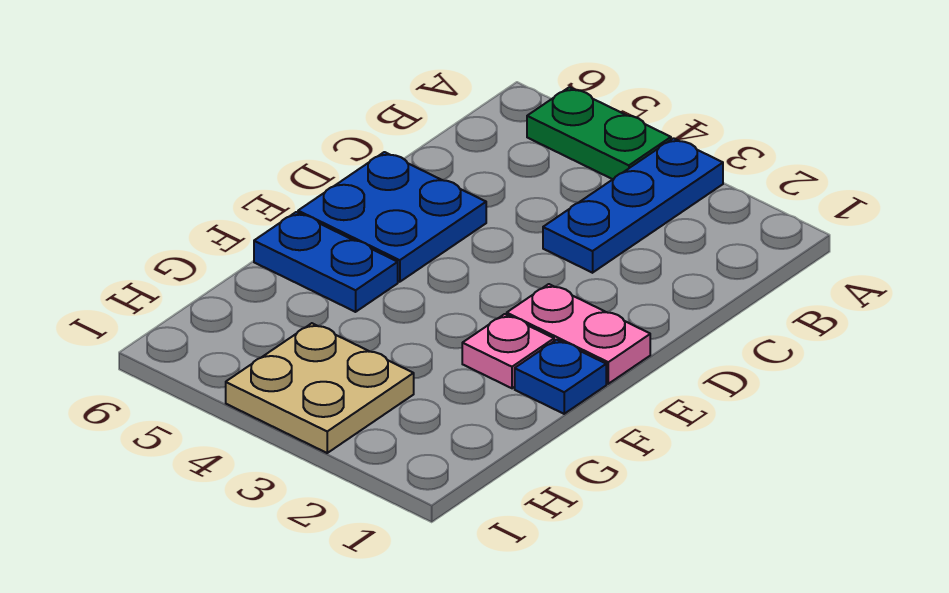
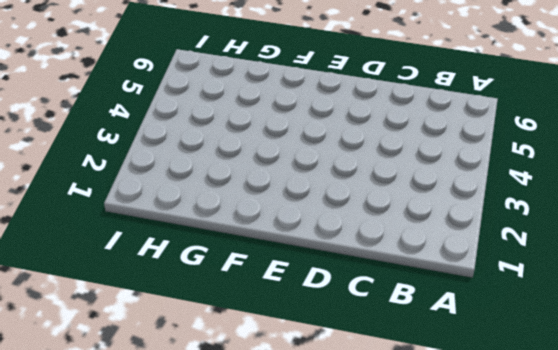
none -> blue 1x3 plate [543,138,723,273]
none -> green 1x2 plate [527,87,671,179]

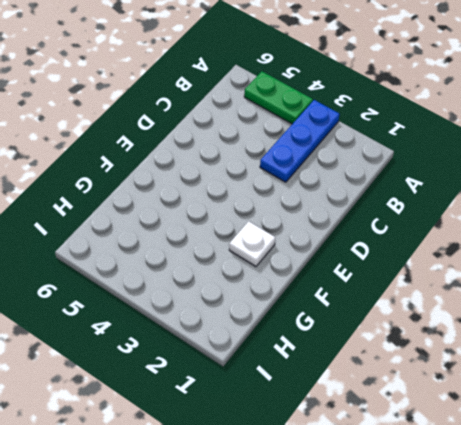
white 1x1 plate [229,221,275,267] -> pink 1x1 plate [462,314,554,388]
none -> blue 2x2 plate [298,152,486,282]
none -> pink 1x2 plate [507,284,650,384]

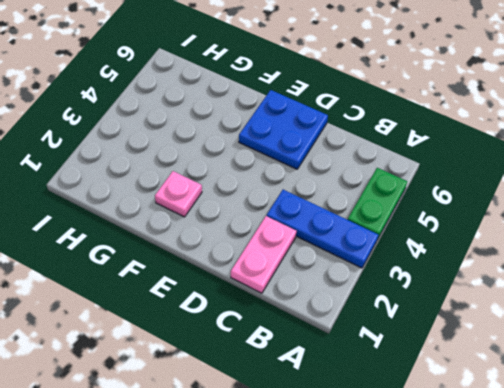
pink 1x2 plate [231,216,297,293] -> pink 1x2 plate moved to [507,284,650,384]
none -> blue 1x1 plate [515,340,606,414]
none -> blue 1x2 plate [254,212,398,312]

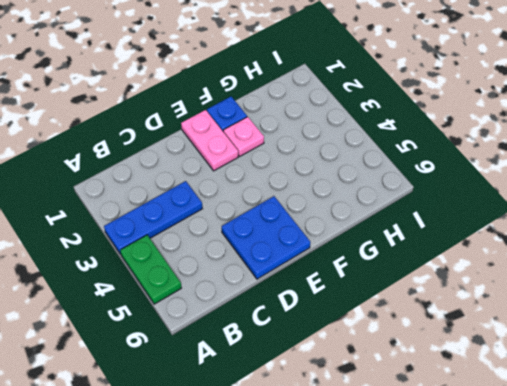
none -> blue 1x2 plate [254,212,398,312]
none -> tan 2x2 plate [226,323,414,453]

